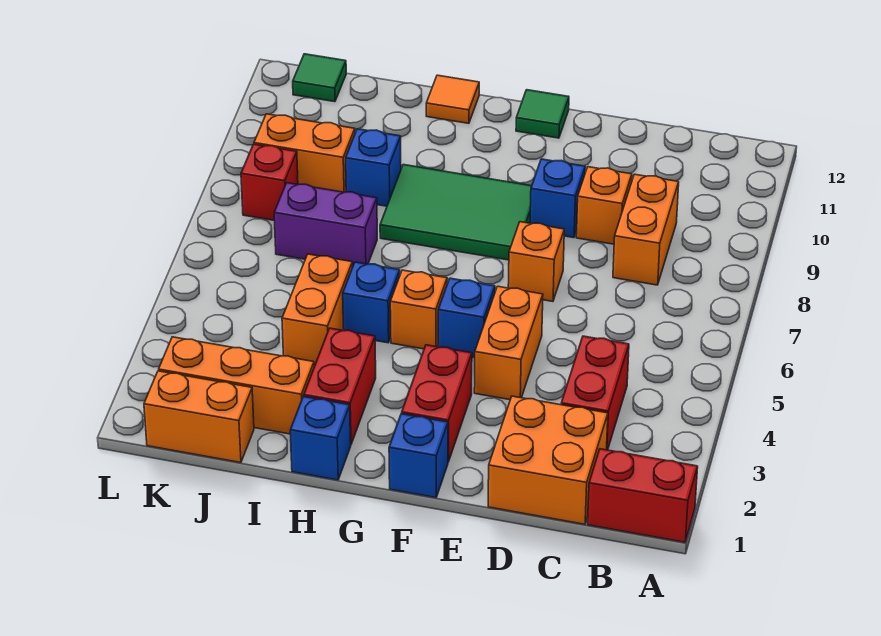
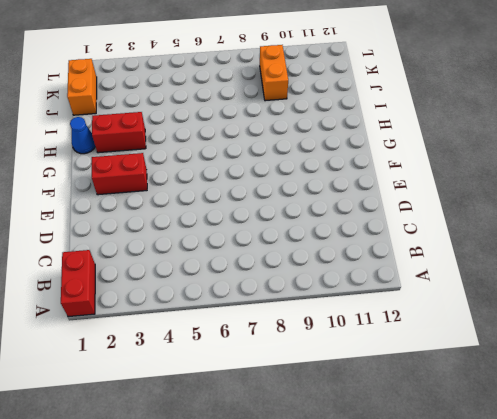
blue 1x1 cone [70,117,95,154] -> blue 1x1 brick [290,397,351,480]
none -> orange 2x2 brick [488,396,608,524]
none -> red 1x2 brick [561,336,629,450]
none -> orange 1x2 brick [613,174,679,285]

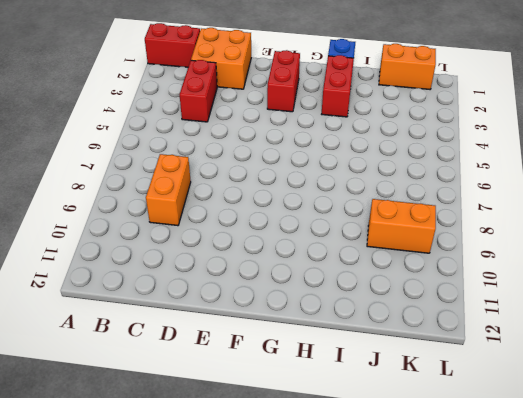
none -> orange 1x1 brick [576,167,632,244]
none -> orange 1x2 brick [474,286,543,400]
none -> orange 1x1 brick [508,222,564,301]

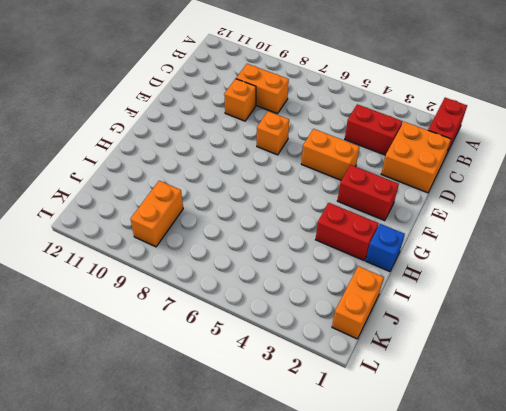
none -> blue 1x1 brick [530,159,585,238]
none -> blue 1x1 brick [389,414,448,498]
none -> blue 1x1 brick [438,278,495,358]

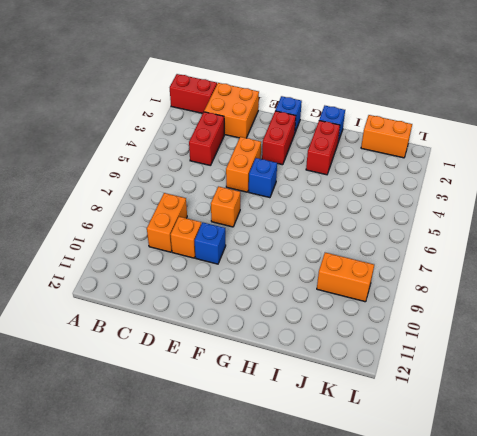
none -> green 2x3 tile [380,165,532,260]
none -> green 1x1 tile [516,90,569,138]
none -> orange 1x1 brick [390,270,447,349]

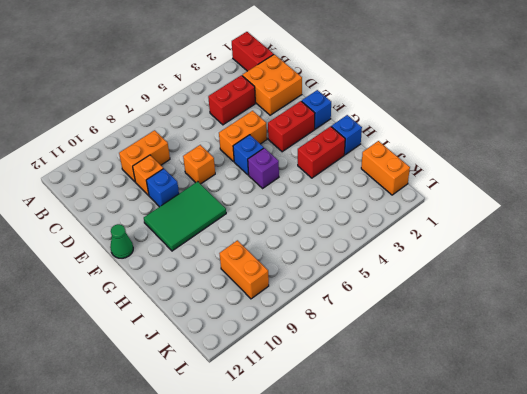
green 2x3 tile [144,181,226,251] -> green 2x3 tile turned to [380,165,532,260]
green 1x1 cone [110,224,133,258] -> green 1x1 tile [516,90,569,138]
purple 1x1 brick [248,148,279,188] -> orange 1x1 brick [390,270,447,349]
none -> blue 1x1 brick [343,262,400,343]
none -> orange 1x1 tile [426,75,479,123]
none -> orange 1x3 brick [159,337,314,434]

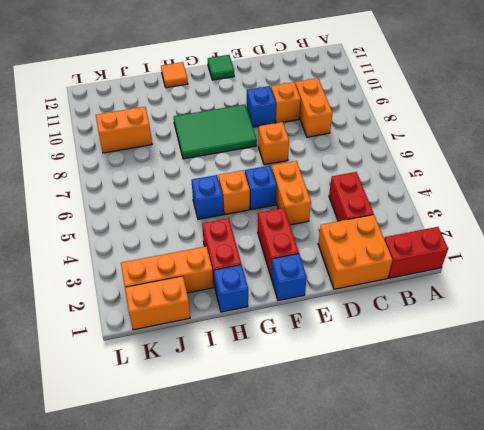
none -> orange 1x2 brick [282,254,352,366]
none -> purple 1x2 brick [274,183,377,267]
none -> blue 1x1 brick [346,129,401,206]

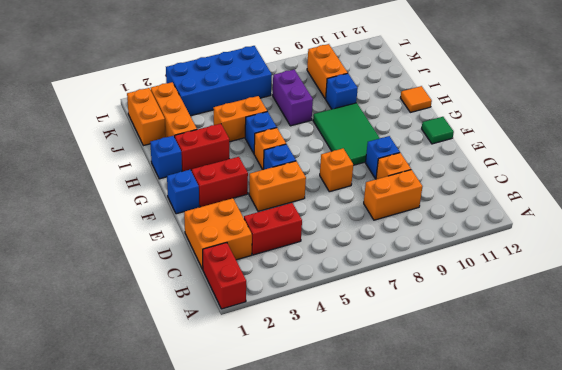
blue 2x4 brick [166,46,272,116] -> none
none -> red 1x1 brick [241,144,298,220]
none -> green 1x1 tile [293,54,346,102]

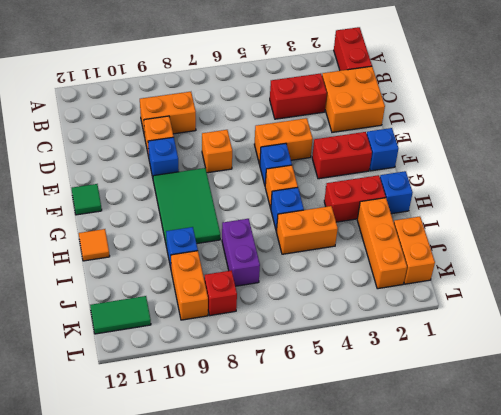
green 1x2 tile [90,296,151,334] -> green 1x1 tile [293,54,346,102]

